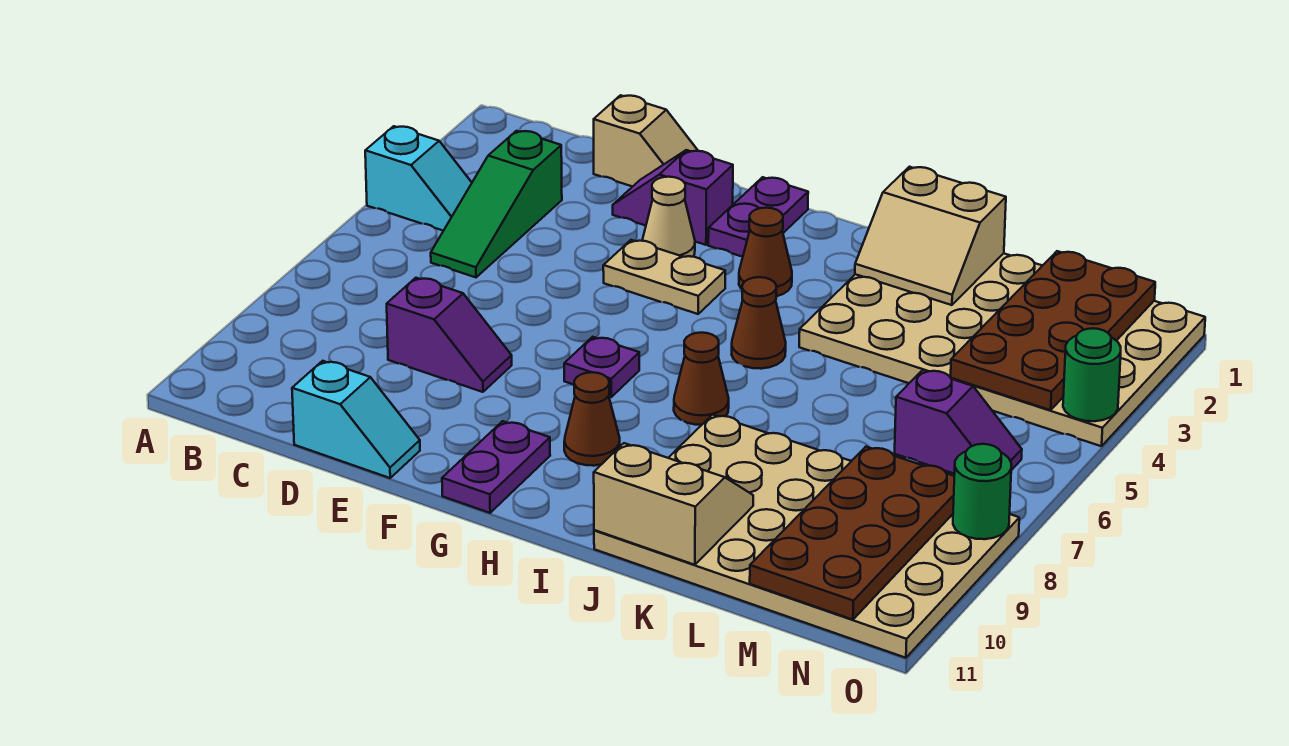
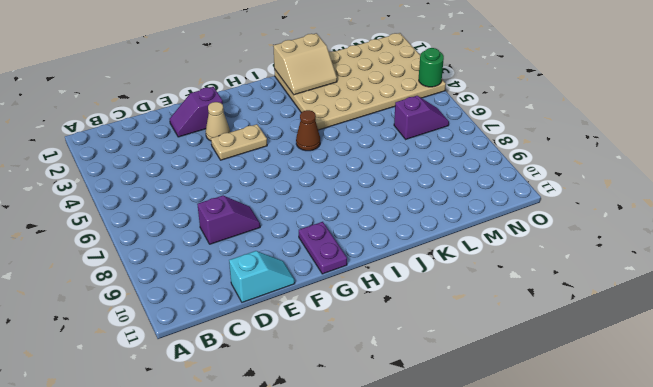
none -> cyan 1x2 slope [365,126,472,231]
none -> green 1x3 slope [431,131,562,277]
none -> tan 1x2 slope [594,95,698,187]

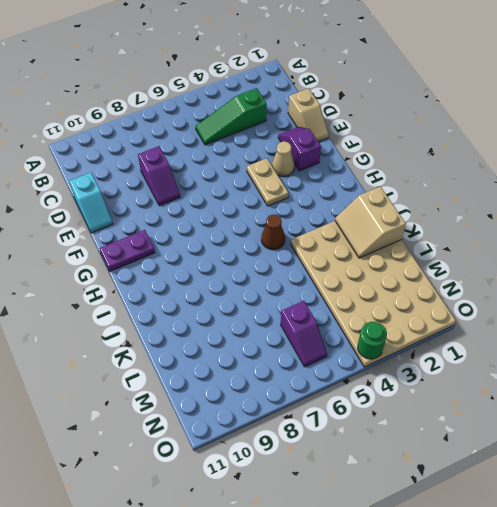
none -> cyan 1x2 slope [365,126,472,231]
none -> purple 1x2 plate [708,177,808,257]
none -> purple 1x1 plate [564,337,639,397]

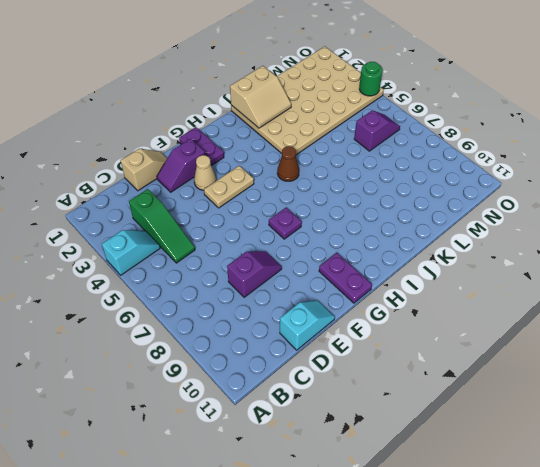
none -> brown 1x1 cone [739,208,792,296]
none -> brown 1x1 cone [564,372,620,466]
none -> brown 1x1 cone [674,333,729,425]

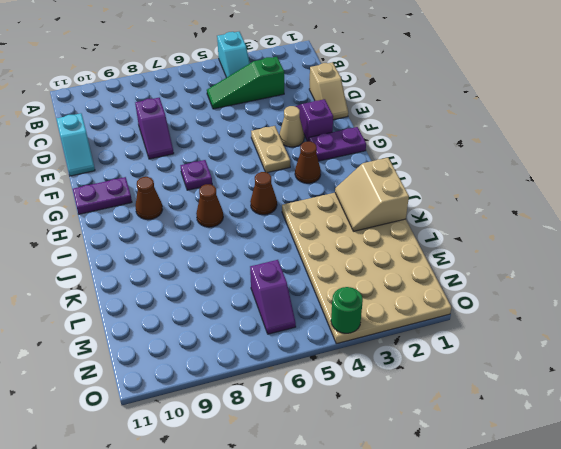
none -> tan 4x6 plate [594,415,1019,658]
none -> tan 2x2 slope [594,443,753,565]
none -> brown 2x4 plate [951,251,1155,410]

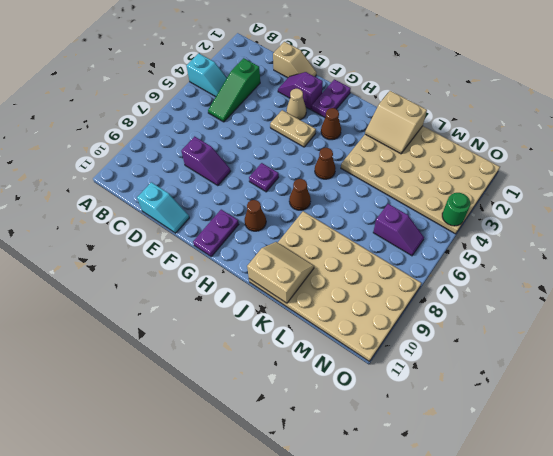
none -> brown 2x4 plate [951,251,1155,410]
none -> brown 2x4 plate [750,447,954,620]
none -> green 1x1 round brick [953,444,1011,539]

